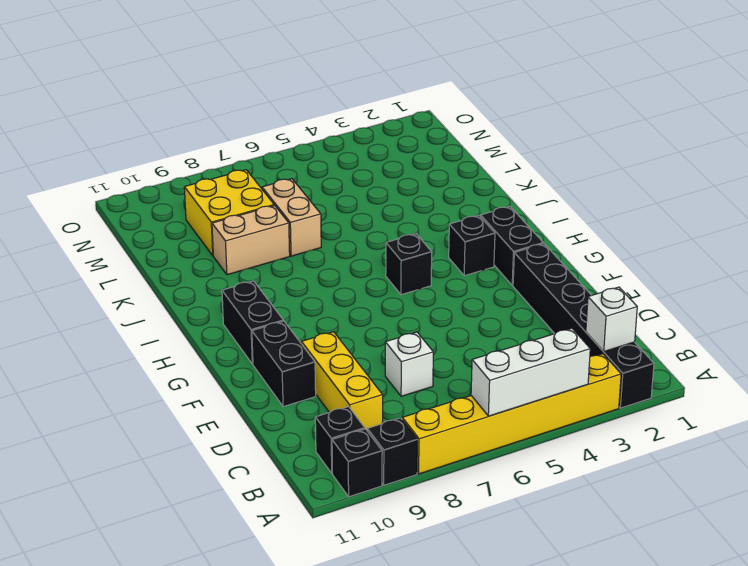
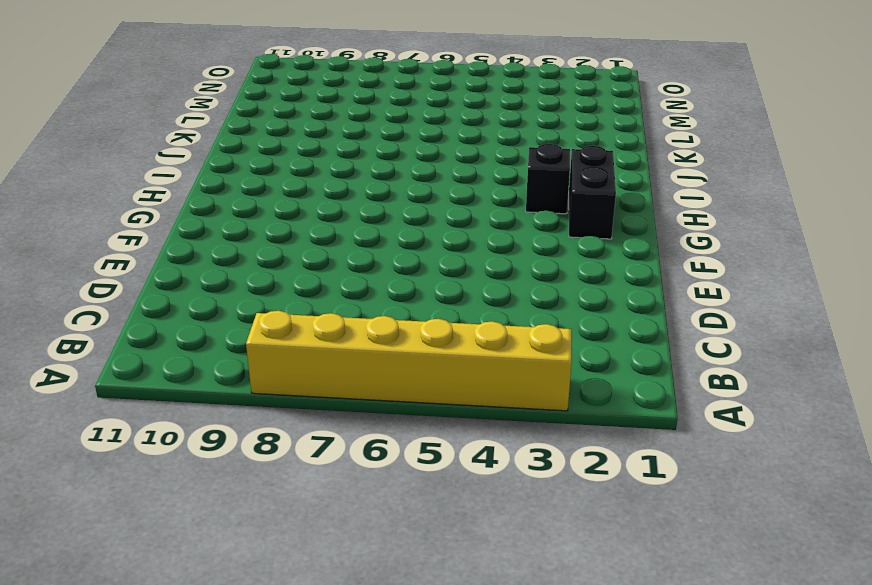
none -> black 1x6 brick [513,244,654,408]
none -> black 1x1 brick [367,418,417,485]
none -> black 1x1 brick [332,429,382,497]

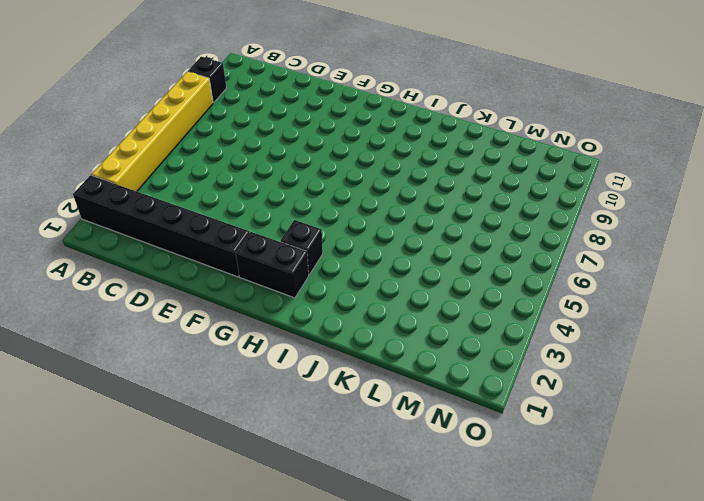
none -> black 1x1 brick [332,429,382,497]
none -> black 1x1 brick [315,407,365,473]
none -> yellow 1x3 brick [301,332,383,430]

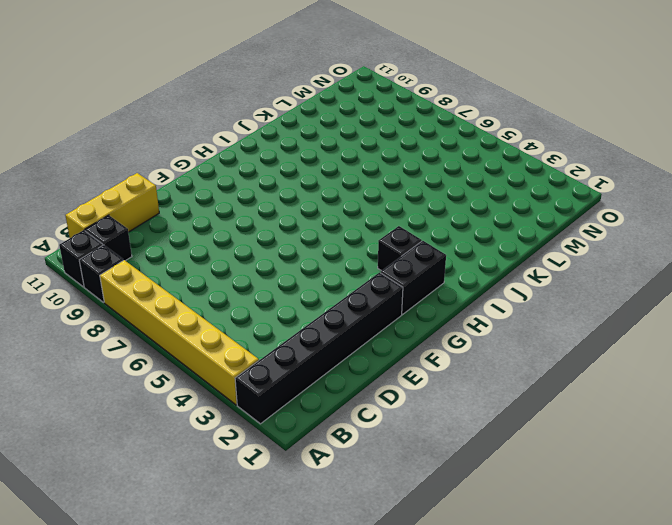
yellow 1x3 brick [65,173,159,238] -> yellow 1x3 brick moved to [301,332,383,430]
none -> white 1x1 brick [385,332,433,396]
none -> black 1x2 brick [252,321,316,407]
none -> black 1x2 brick [222,281,283,364]

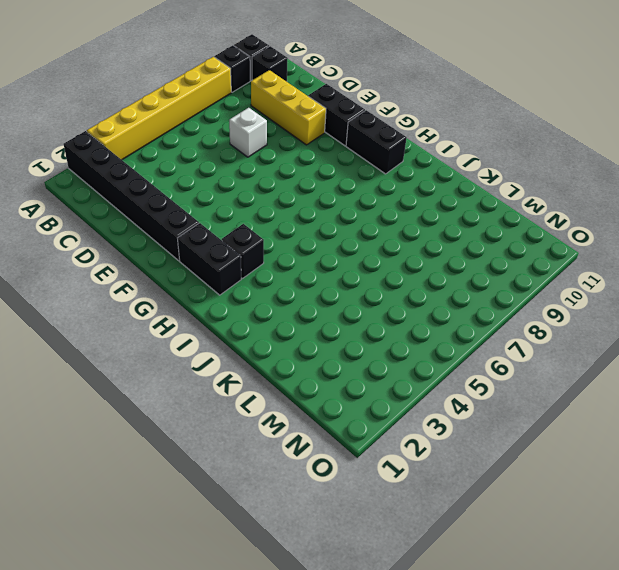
none -> black 1x1 brick [386,234,432,295]
none -> tan 1x2 brick [262,179,321,256]
none -> tan 1x2 brick [212,205,290,275]

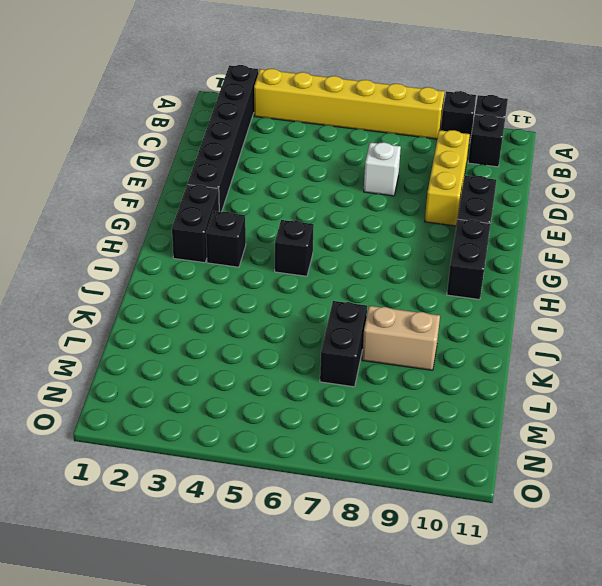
black 1x2 brick [320,301,367,387] -> tan 1x2 brick [262,179,321,256]
none -> yellow 2x2 brick [184,170,274,255]
none -> white 1x3 brick [471,328,590,416]
none -> white 1x1 brick [586,287,637,352]

